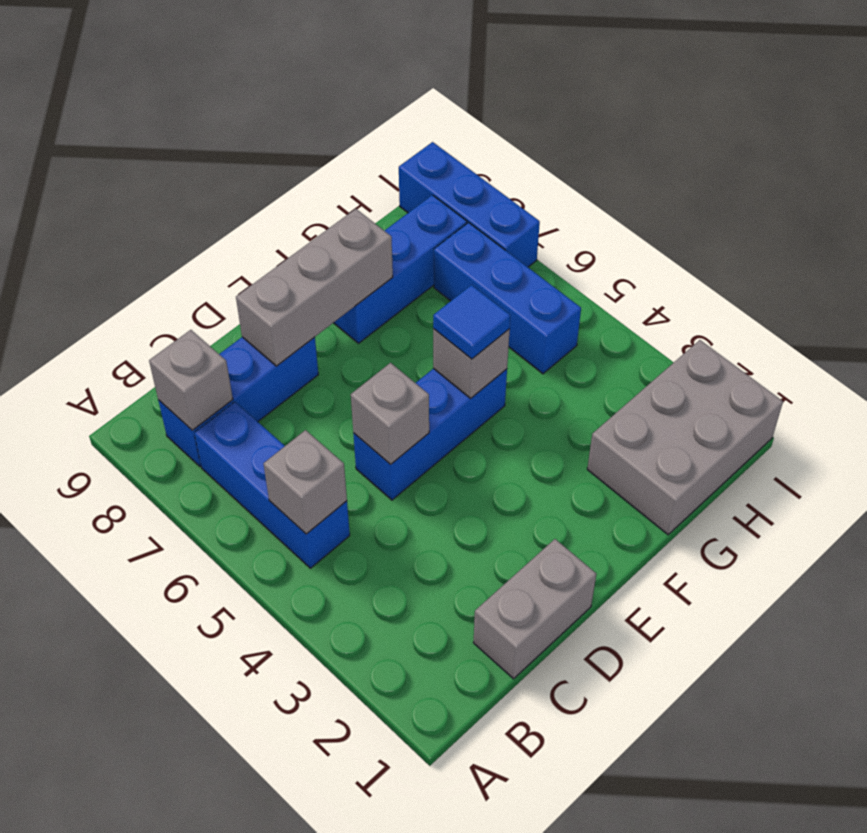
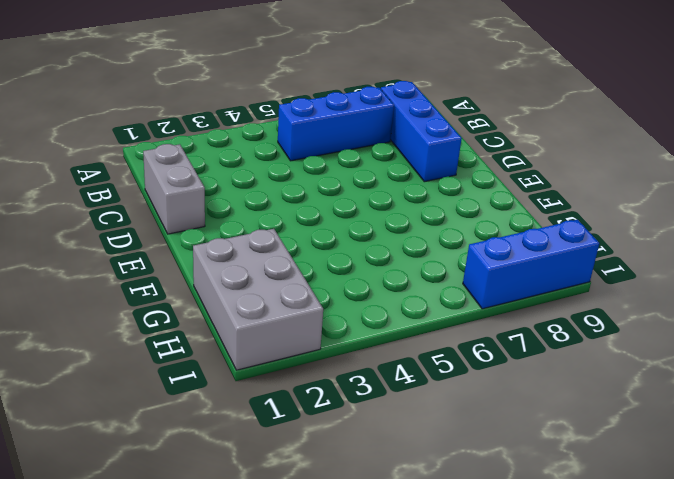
none -> blue 1x3 brick [353,368,507,500]
none -> blue 1x3 brick [334,195,467,343]
none -> blue 1x3 brick [434,223,581,374]

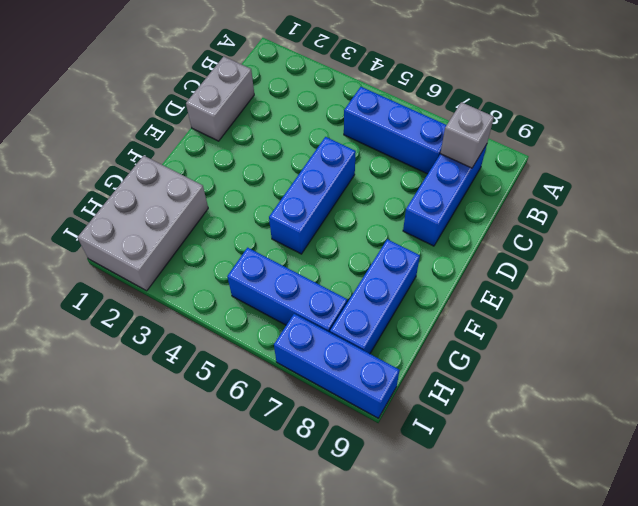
none -> grey 1x1 brick [264,430,347,534]
none -> grey 1x1 brick [351,363,429,464]
none -> grey 1x3 brick [236,209,393,366]

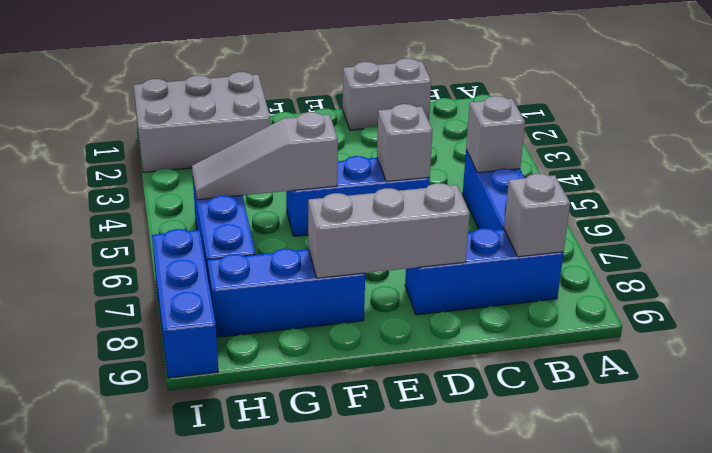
grey 1x3 slope [192,112,338,200] -> grey 1x1 brick [433,329,510,398]
none -> blue 1x1 tile [433,285,510,359]

